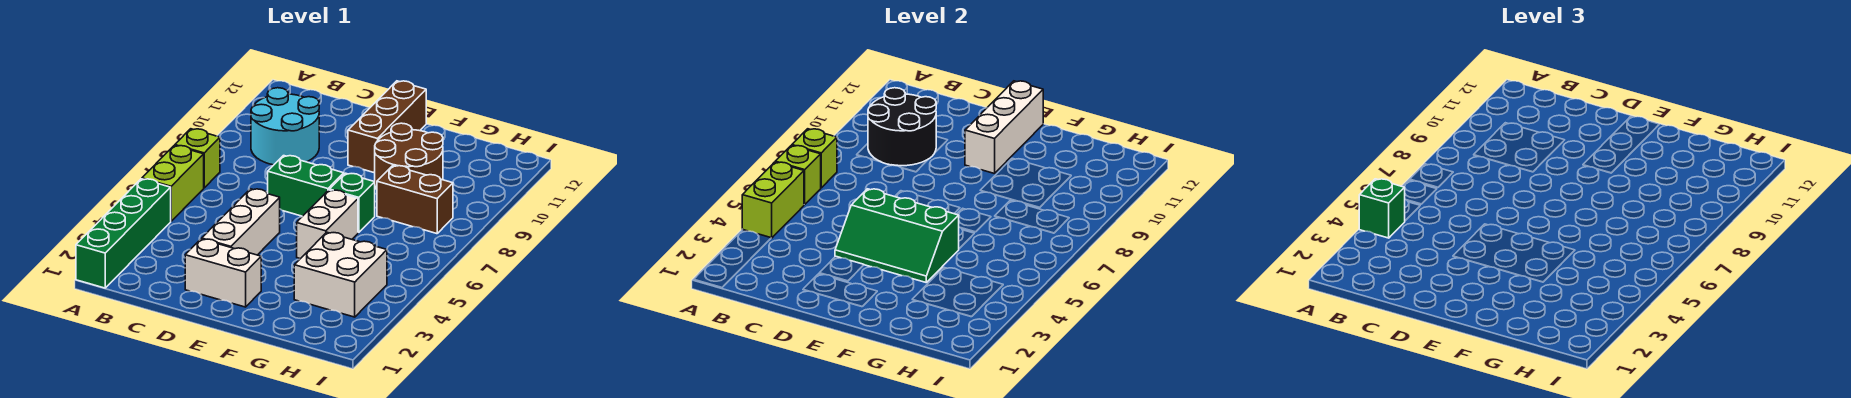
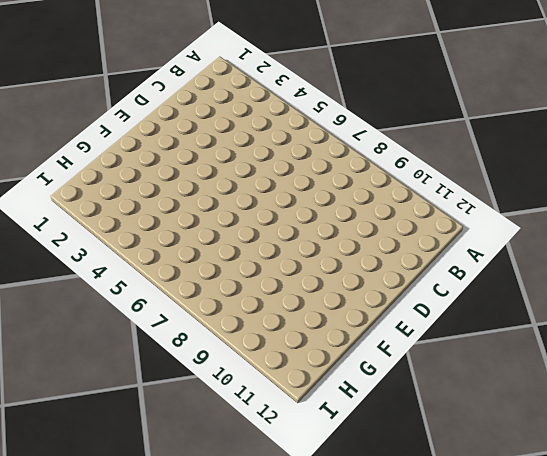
none -> green 1x4 brick [76,179,171,288]
none -> lime 1x2 brick [142,145,204,221]
none -> lime 1x1 brick [175,129,220,188]

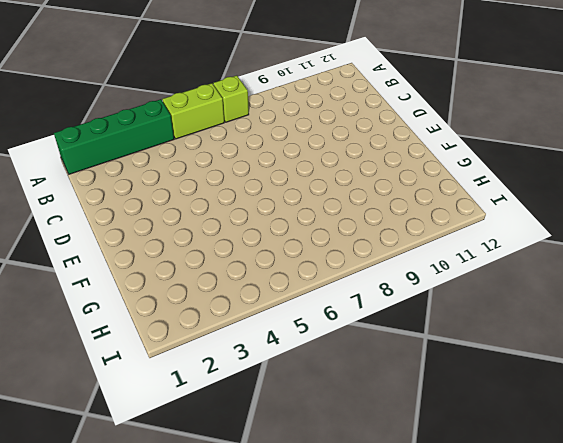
none -> cyan 2x2 round brick [251,88,319,165]
none -> white 1x2 brick [185,239,261,307]
none -> white 1x3 brick [202,189,280,255]

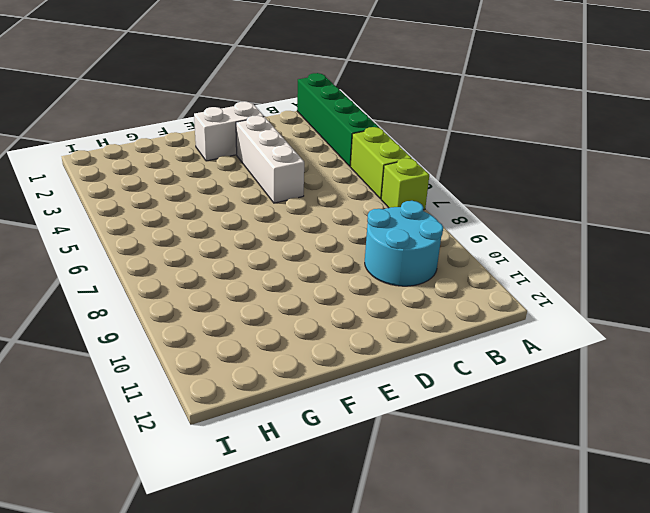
none -> green 1x2 brick [268,156,344,216]
none -> brown 1x3 brick [348,81,426,173]
none -> white 1x2 brick [297,190,358,259]

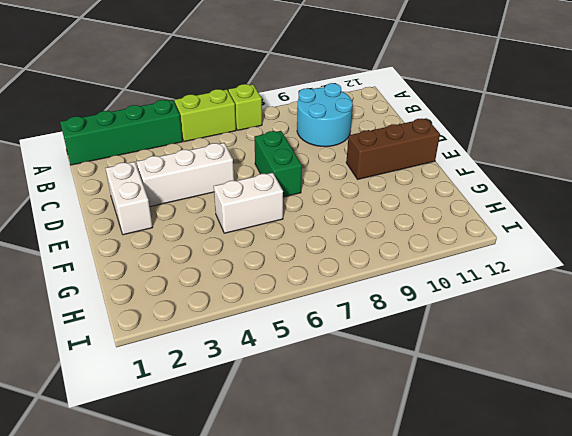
none -> green 1x1 brick [330,173,375,232]
none -> brown 2x2 round brick [375,123,443,189]
none -> white 2x2 brick [294,232,387,317]

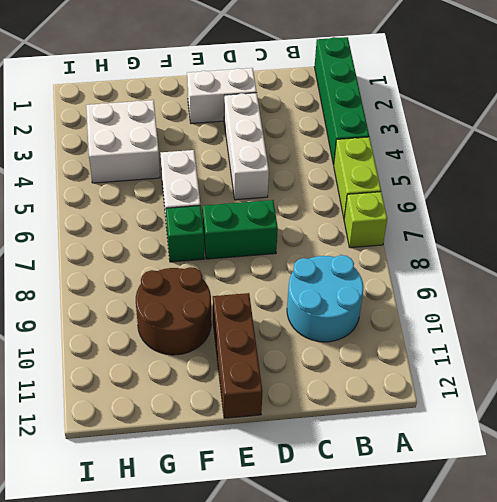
none -> brown 1x2 brick [377,166,453,234]
none -> lime 1x2 brick [742,162,804,238]
none -> lime 1x1 brick [775,145,821,205]

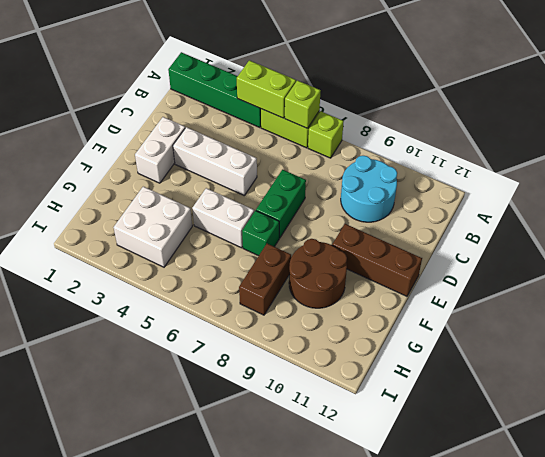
none -> lime 1x1 brick [792,129,837,188]
none -> black 2x2 round brick [868,88,936,166]
none -> green 2x3 slope [835,189,959,282]

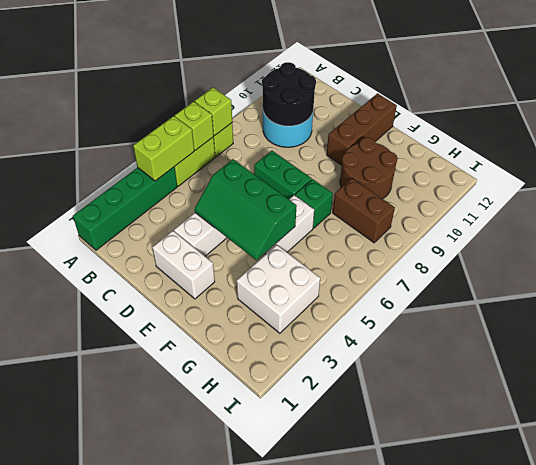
none -> white 1x3 brick [965,81,1043,174]
none -> green 1x1 brick [1359,179,1405,238]

